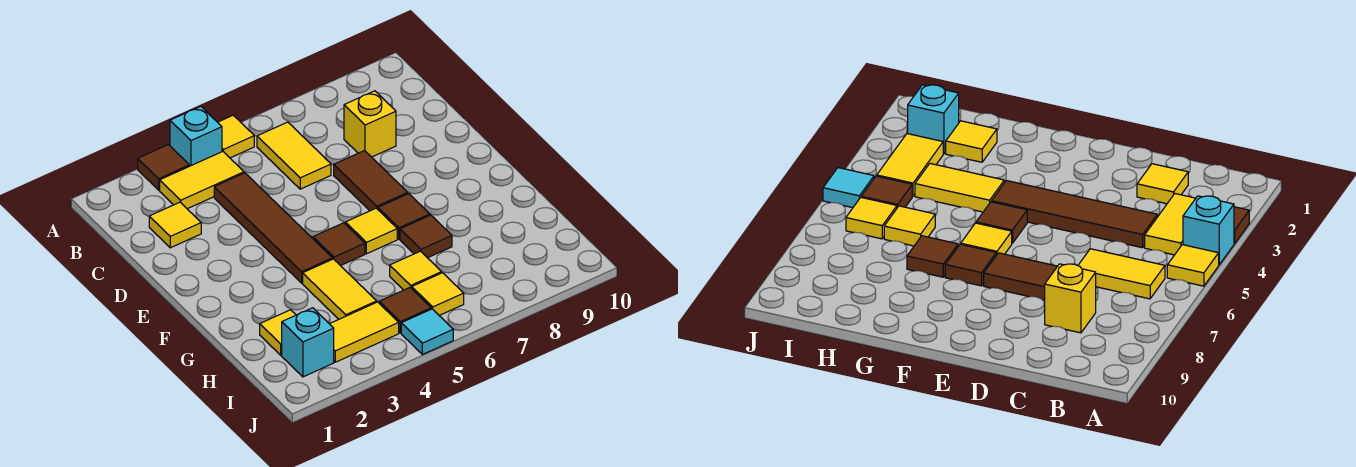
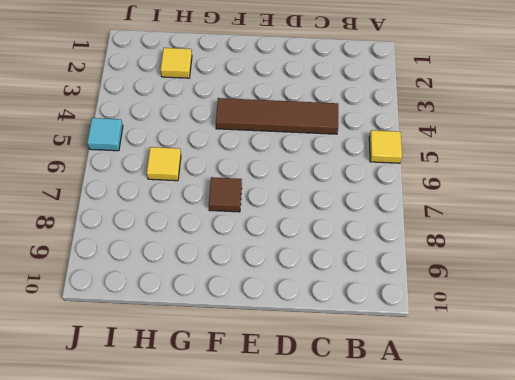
none -> brown 1x1 tile [138,145,189,190]
none -> cyan 1x1 brick [170,106,222,166]
none -> yellow 1x2 tile [160,152,244,209]

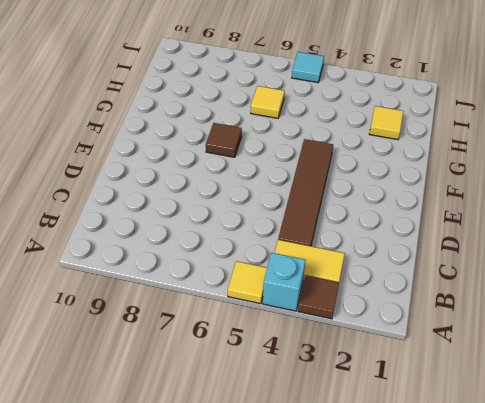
none -> yellow 1x2 tile [257,122,331,189]
none -> yellow 1x1 tile [149,202,201,248]
none -> yellow 1x1 brick [344,91,396,157]

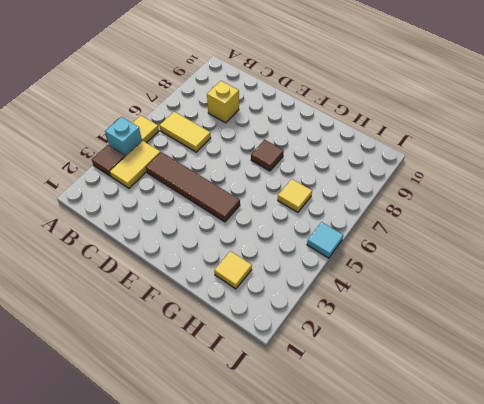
none -> yellow 1x1 tile [149,202,201,248]
none -> brown 1x2 tile [334,151,408,211]
none -> brown 1x1 tile [313,223,365,266]

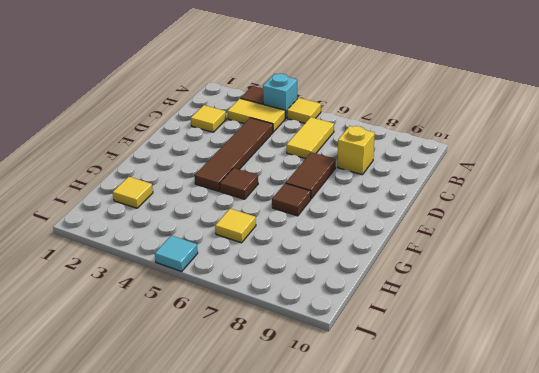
none -> yellow 1x1 tile [345,208,397,254]
none -> yellow 1x2 tile [303,259,377,319]
none -> brown 1x1 tile [400,215,452,258]

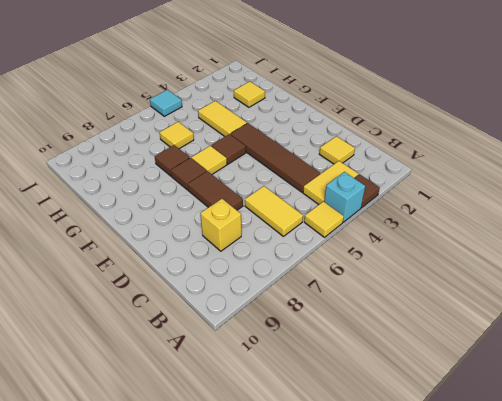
none -> cyan 1x1 brick [282,308,334,377]
none -> yellow 1x2 tile [330,302,399,362]
none -> brown 1x1 tile [379,288,431,333]

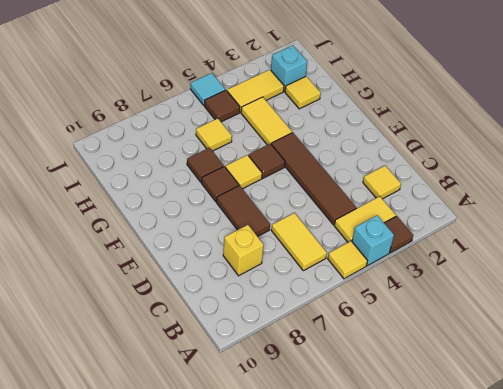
none -> yellow 1x1 tile [412,273,464,315]

